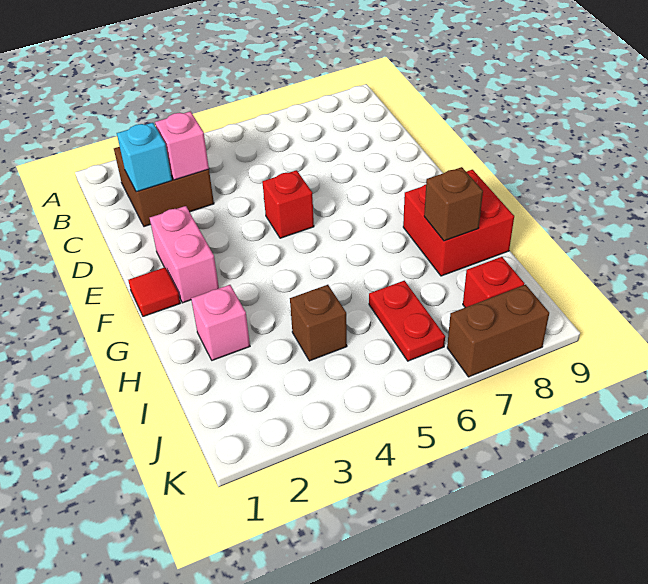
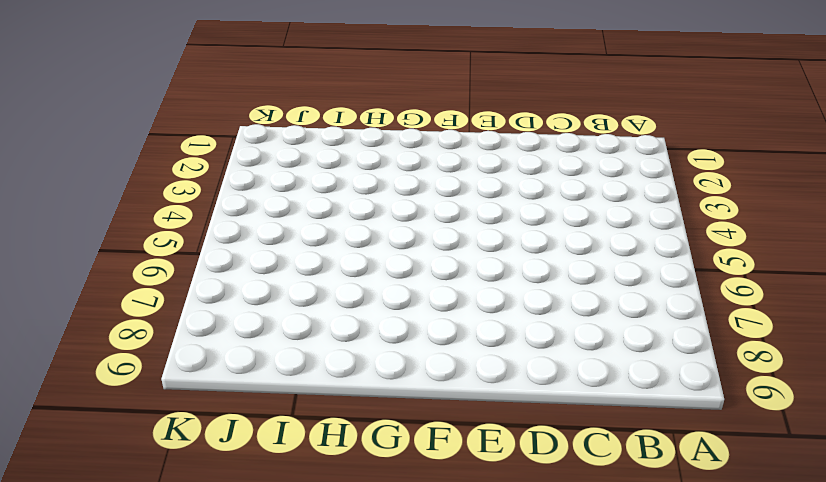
none -> brown 2x2 brick [114,147,214,227]
none -> pink 1x2 brick [150,206,219,303]
none -> red 1x1 brick [263,170,314,238]

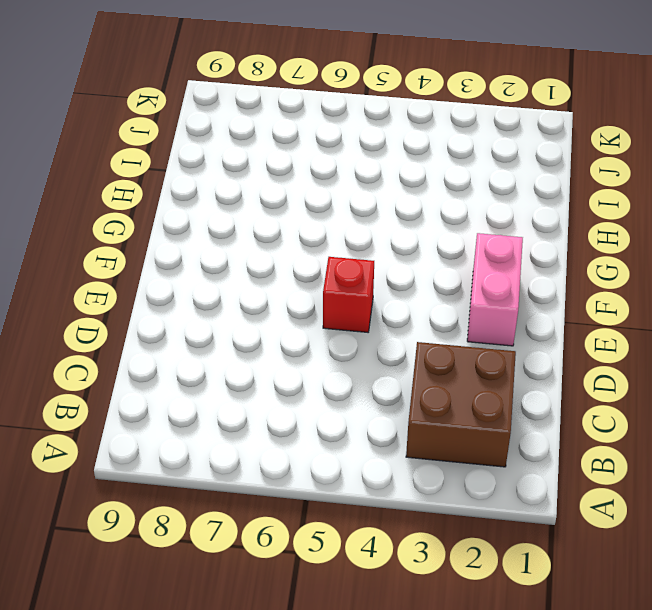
none -> red 1x1 tile [128,267,180,317]
none -> red 2x2 brick [403,170,514,276]
none -> pink 1x1 brick [191,285,250,360]

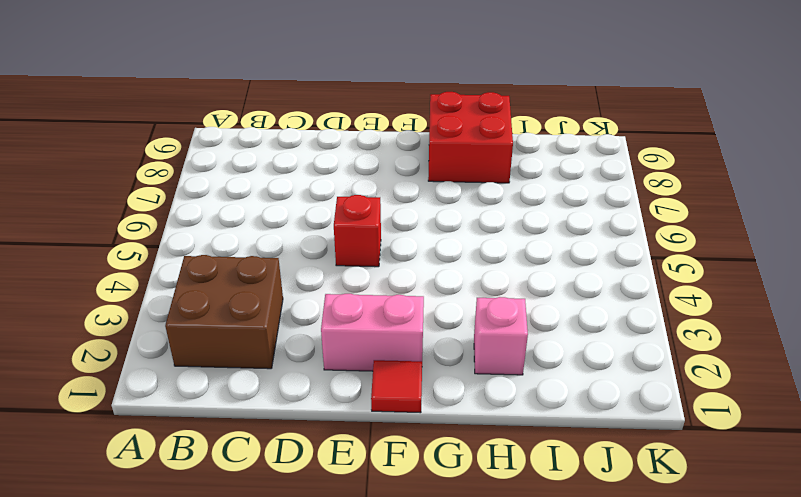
none -> brown 1x1 brick [290,285,347,361]
none -> red 1x2 plate [369,281,445,361]
none -> red 1x1 brick [463,257,524,308]

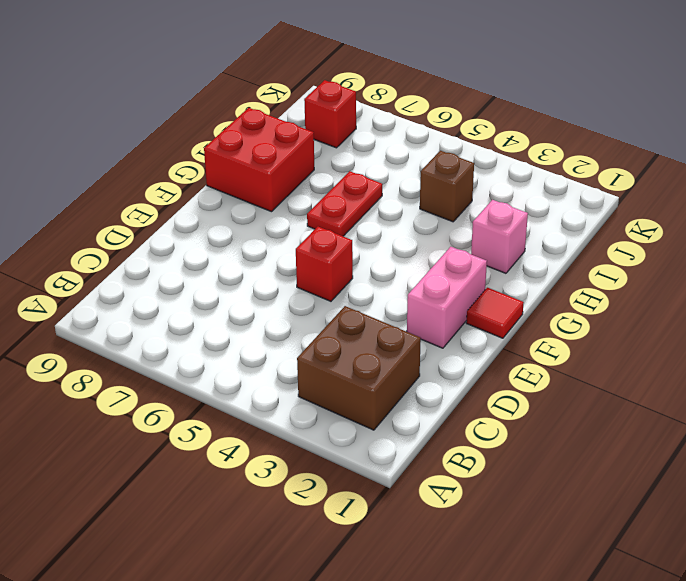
red 1x2 plate [307,171,382,236] -> red 1x2 plate moved to [369,281,445,361]
none -> brown 1x2 brick [447,285,549,377]
none -> cyan 1x1 brick [117,123,172,192]
none -> pink 1x1 brick [155,111,209,180]

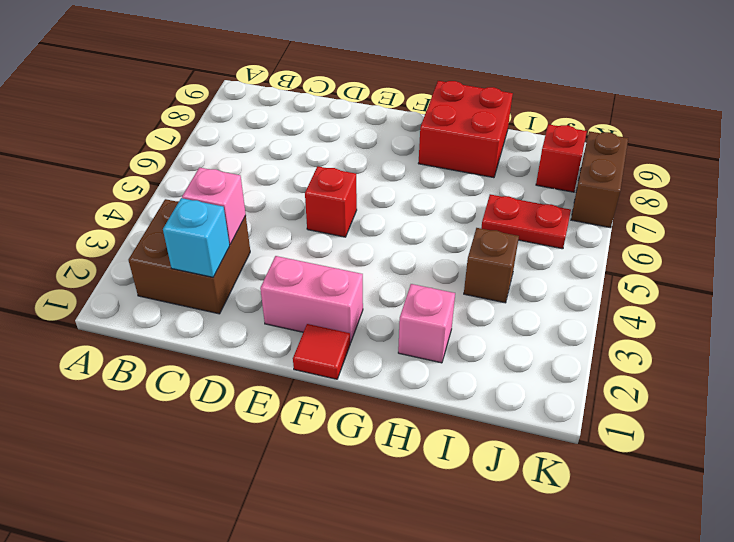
none -> brown 1x1 brick [424,167,483,241]

